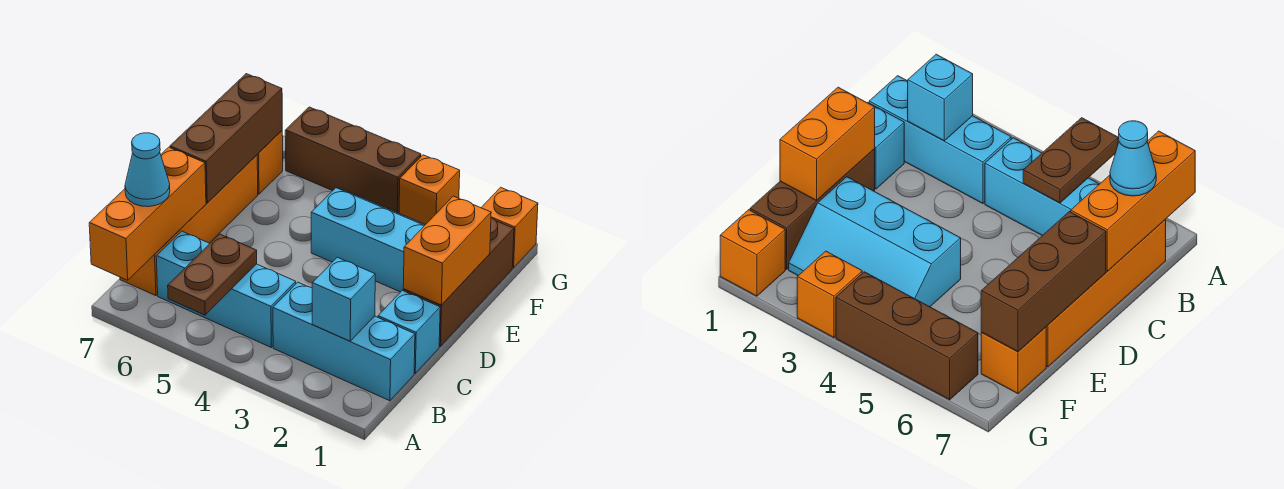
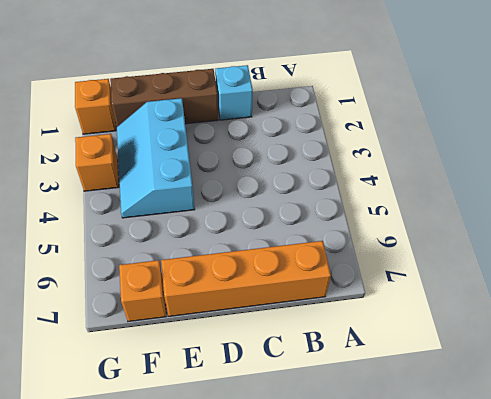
none -> cyan 1x3 brick [273,282,415,401]
none -> cyan 1x3 brick [156,231,296,347]
none -> brown 1x3 brick [285,107,421,213]

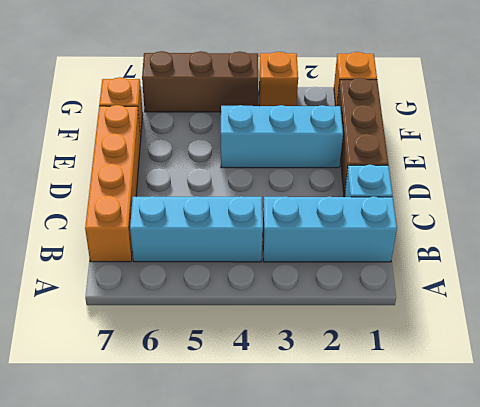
none -> brown 1x2 plate [168,234,257,315]
none -> orange 1x3 brick [89,147,206,280]
none -> cyan 1x1 brick [312,257,375,341]

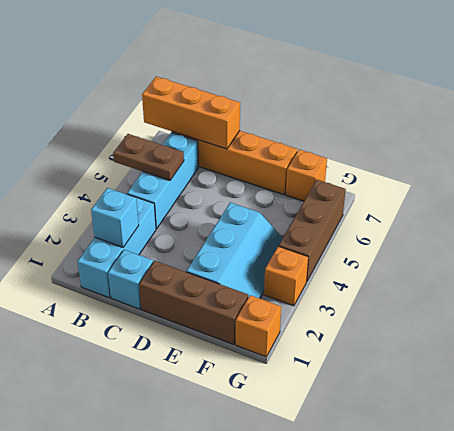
none -> orange 1x2 brick [403,196,491,305]
none -> brown 1x3 brick [170,74,282,203]
none -> cyan 1x1 cone [125,133,170,207]

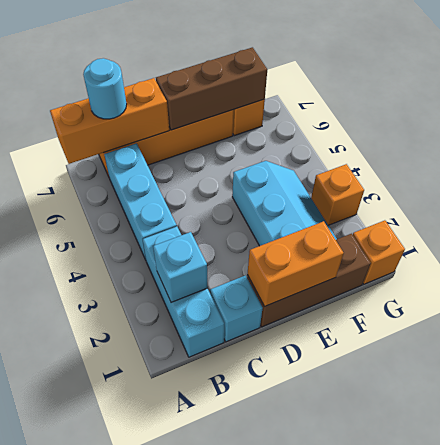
cyan 1x1 round brick [83,58,127,119] -> cyan 1x1 cone [125,133,170,207]
none -> brown 1x3 brick [285,107,421,213]
none -> brown 1x2 plate [168,234,257,315]

